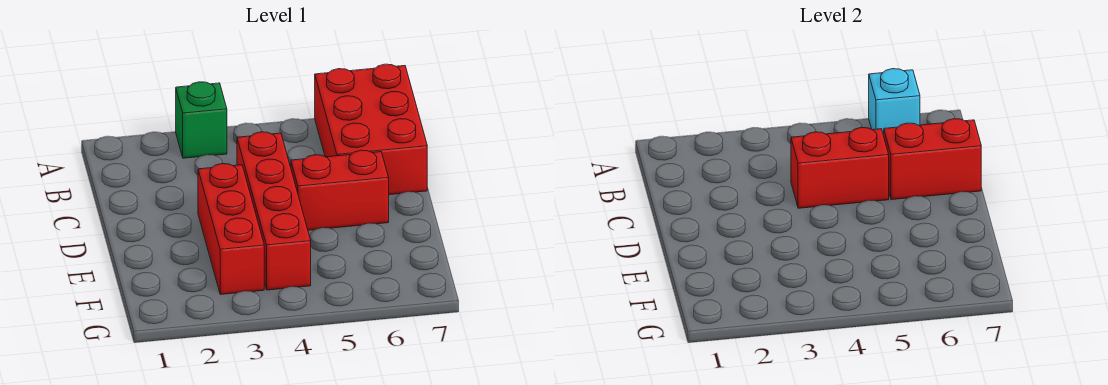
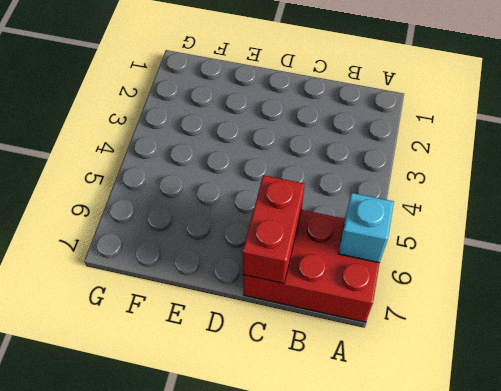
none -> green 1x1 brick [176,82,227,158]
none -> red 1x4 brick [237,132,311,290]

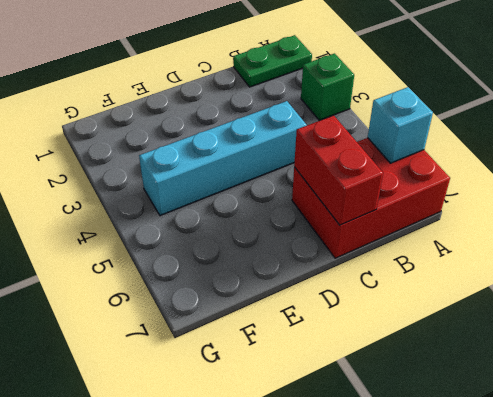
green 1x2 plate [233,35,312,87] -> none
cyan 1x4 brick [139,101,307,216] -> red 1x4 brick [237,132,311,290]
none -> red 1x3 brick [198,163,264,294]
none -> red 1x2 brick [291,150,389,230]

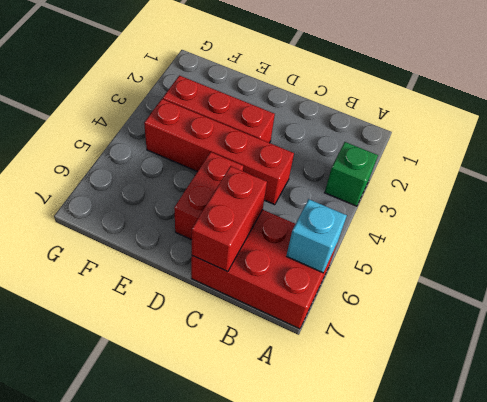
none -> red 1x2 brick [791,128,889,208]

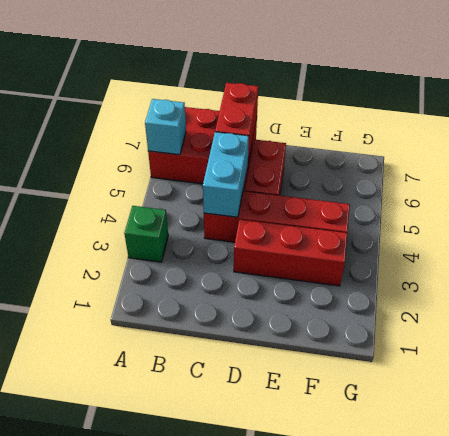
cyan 1x2 brick [203,132,249,217] -> red 1x2 brick [791,128,889,208]

